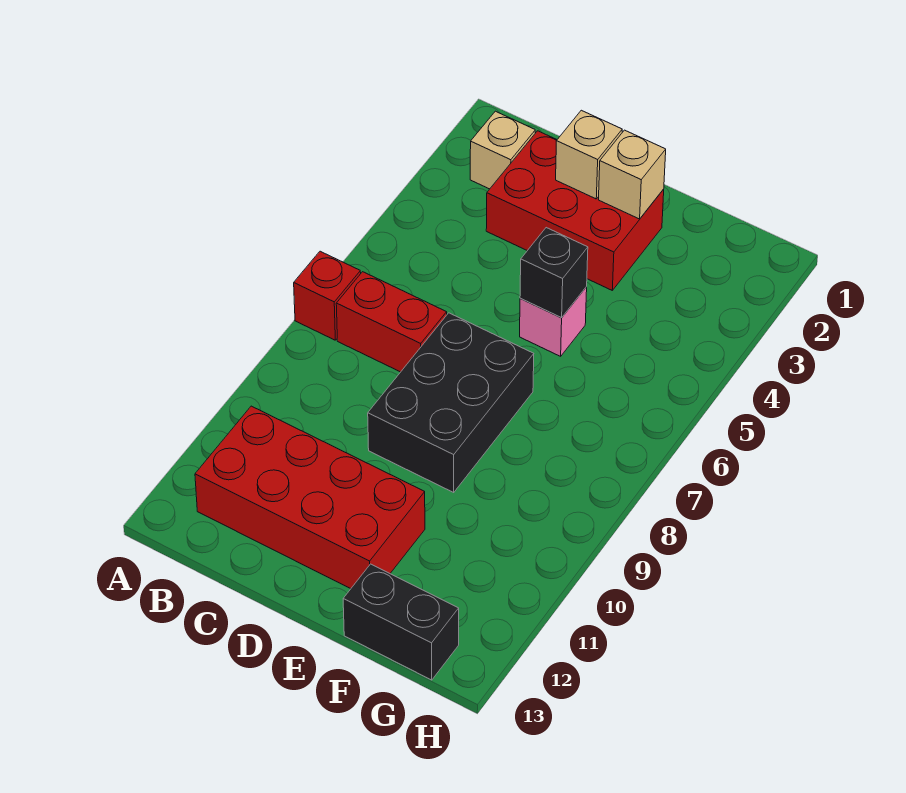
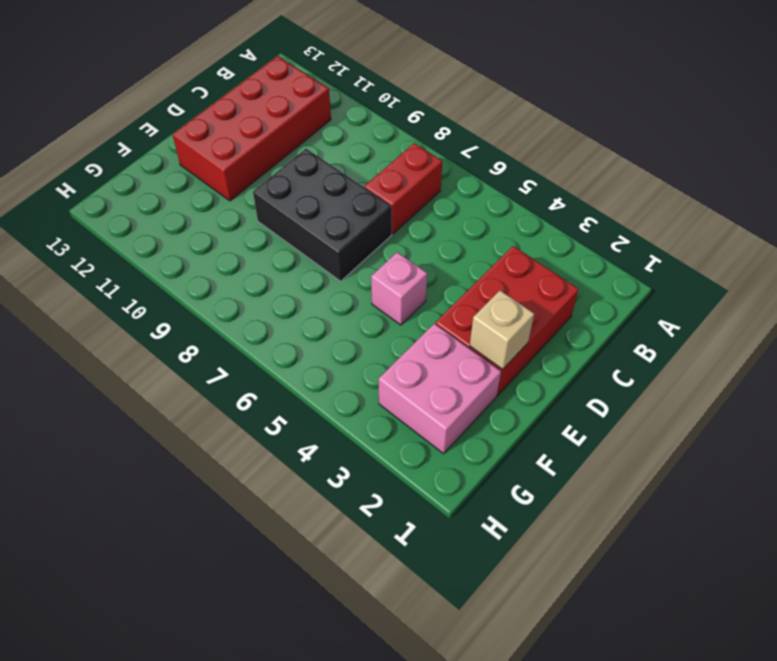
pink 2x2 brick [379,324,501,454] -> none
none -> red 1x1 brick [294,251,361,340]
none -> tan 1x1 brick [470,111,535,189]

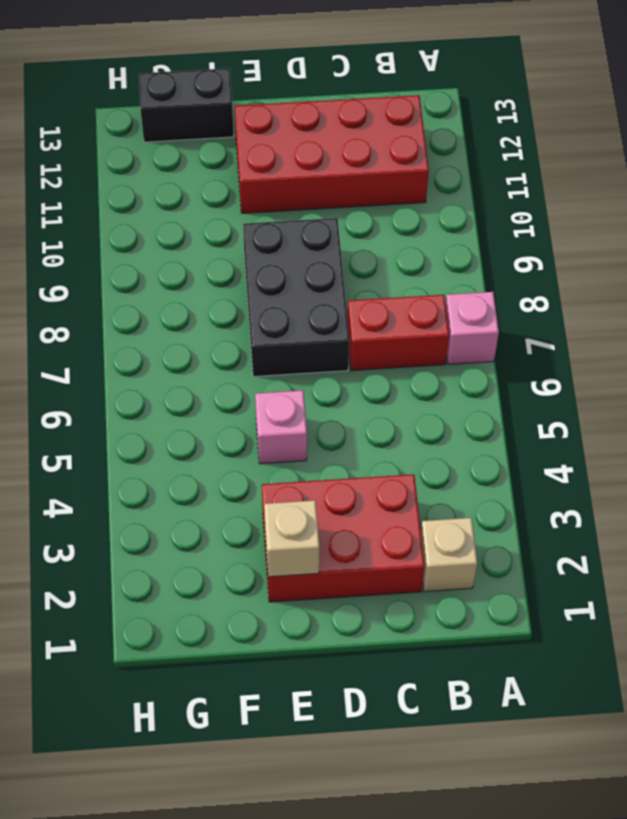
pink 1x1 brick [445,292,499,364] -> red 1x1 brick [294,251,361,340]
none -> tan 1x1 brick [556,110,622,199]
none -> black 1x1 brick [520,228,588,318]

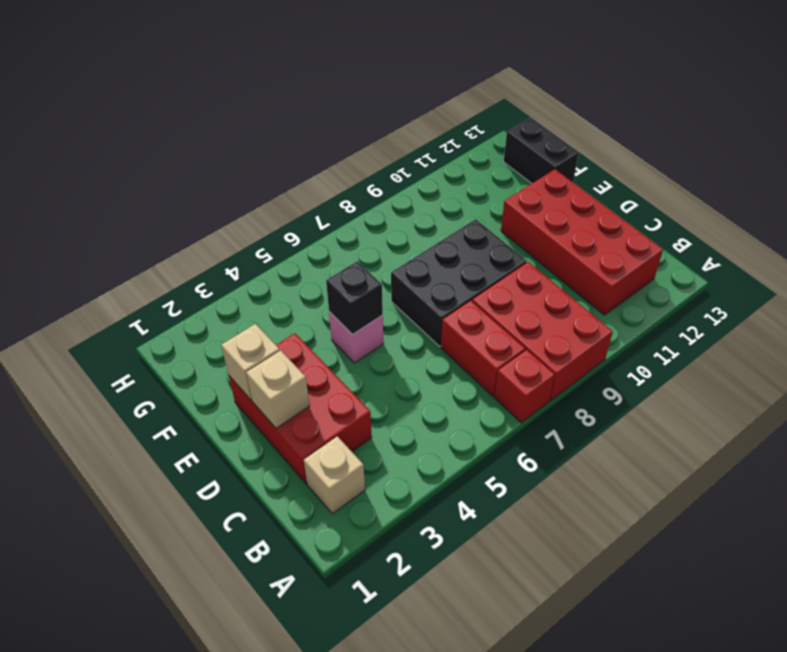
red 2x3 brick [472,262,613,401] -> none

